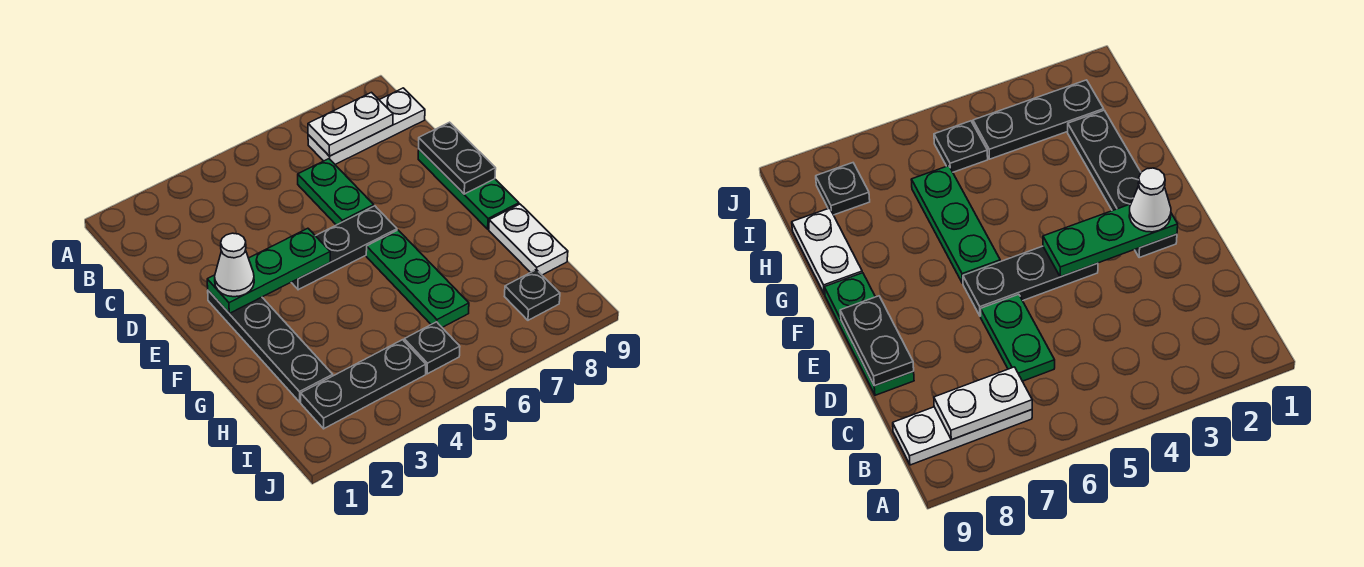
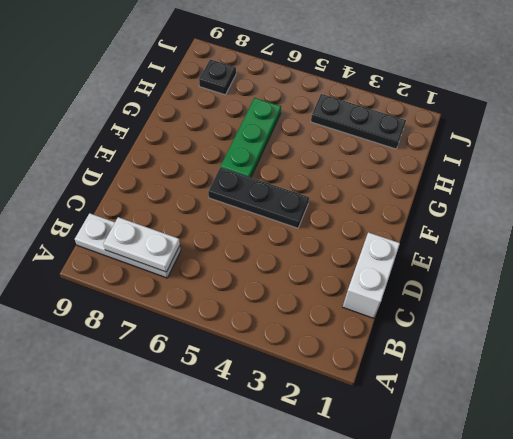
white 1x2 brick [343,232,400,318] -> none
none -> green 1x2 plate [298,159,374,225]
none -> green 1x3 plate [418,149,519,229]
none -> black 1x4 plate [208,291,333,402]

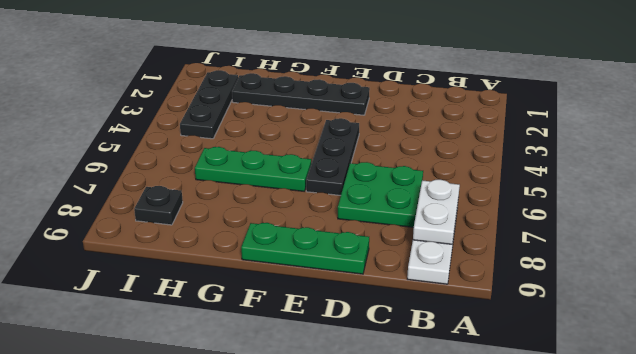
green 2x2 plate [338,162,423,227] -> green 1x2 plate [298,159,374,225]
none -> white 1x2 plate [489,204,568,275]
none -> black 1x1 plate [404,322,460,374]
none -> black 1x2 plate [419,122,496,194]

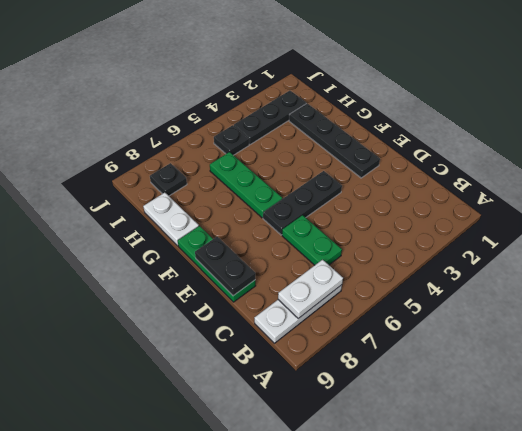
none -> green 1x3 plate [207,228,330,313]
none -> white 1x1 cone [215,233,254,297]

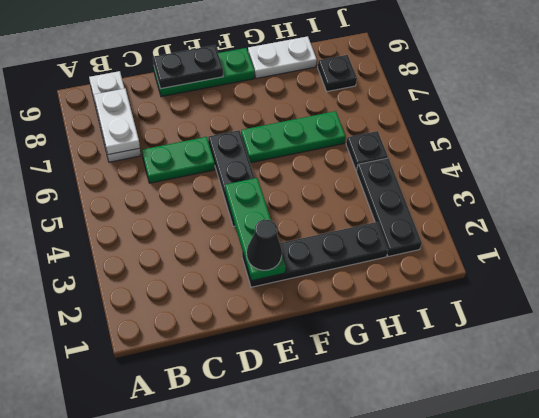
black 1x1 cone [247,219,282,270] -> white 1x1 cone [215,233,254,297]

